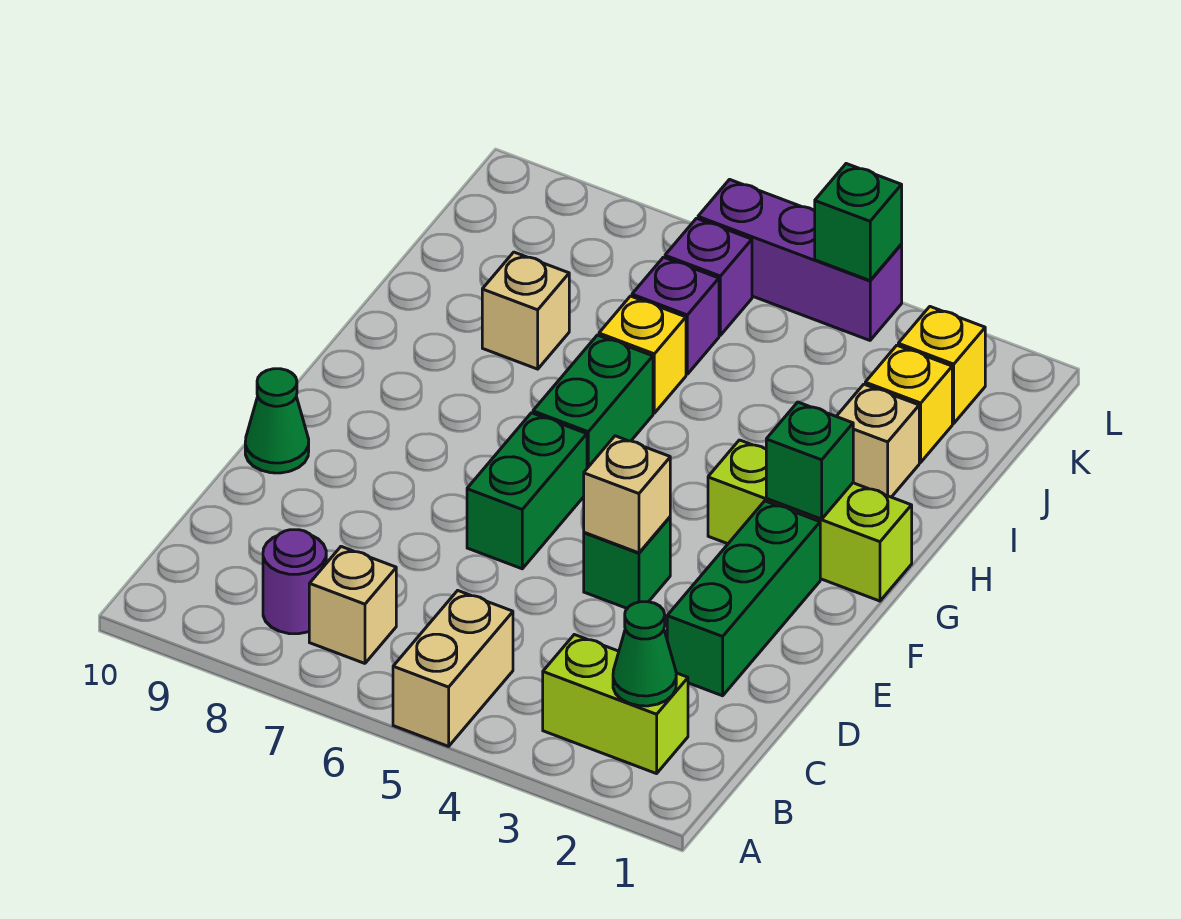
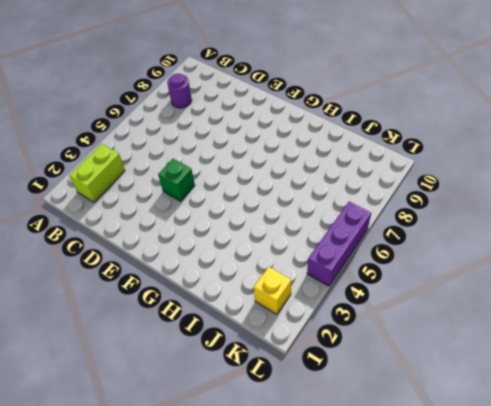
none -> tan 1x2 brick [393,591,513,746]
none -> tan 1x1 brick [309,547,396,663]
none -> green 1x3 brick [667,501,820,696]

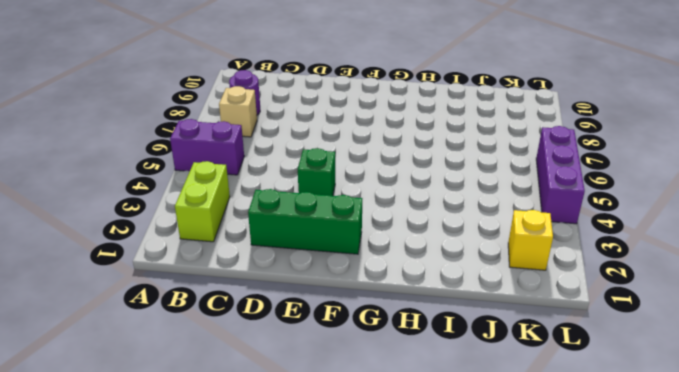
purple 1x2 brick [170,119,244,175] -> tan 1x2 brick [393,591,513,746]
none -> green 1x2 brick [467,413,587,569]
none -> green 1x1 cone [245,369,309,473]
none -> lime 1x3 brick [708,440,912,601]

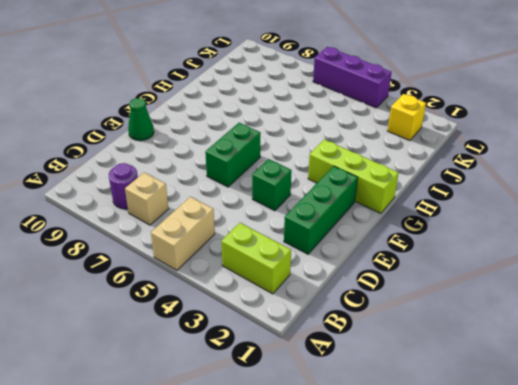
none -> green 1x2 brick [533,335,653,468]
none -> tan 1x1 brick [836,384,919,497]
none -> yellow 1x1 brick [599,296,686,413]

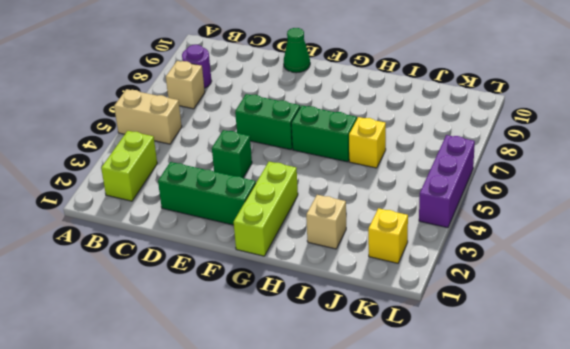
none -> tan 1x1 brick [482,252,569,369]
none -> yellow 1x1 brick [865,346,952,462]
none -> purple 1x1 brick [632,257,719,374]

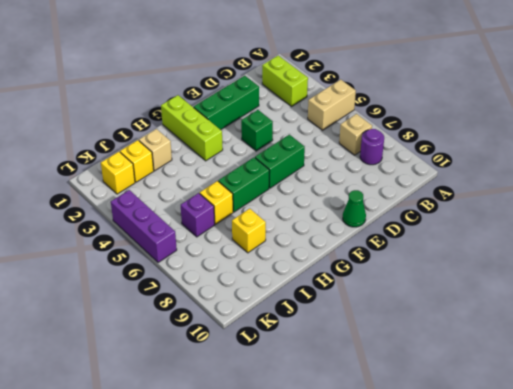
yellow 1x1 brick [232,209,266,253] -> tan 1x1 brick [482,252,569,369]
none -> purple 1x1 brick [665,218,752,335]
none -> green 1x1 cone [613,602,676,706]
none -> tan 1x1 brick [584,436,670,553]

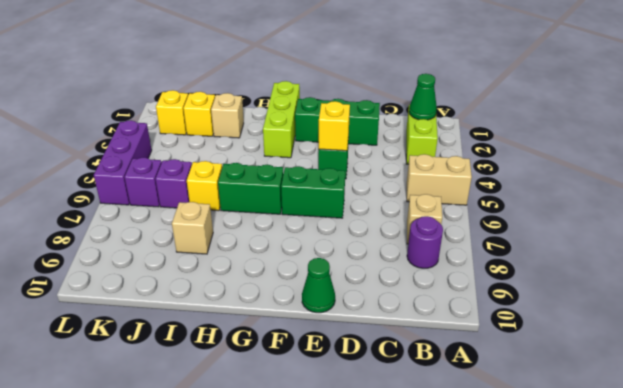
yellow 1x1 brick [319,101,350,151] -> tan 1x1 brick [584,436,670,553]
none -> green 1x1 brick [766,402,853,519]
none -> green 1x1 brick [815,164,902,281]

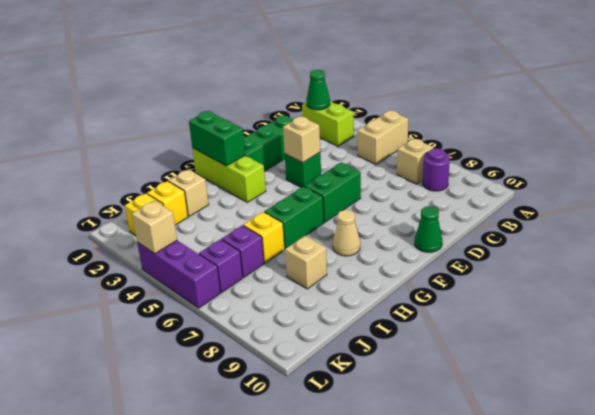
green 1x2 brick [189,111,245,166] -> green 1x1 brick [766,402,853,519]
tan 1x1 cone [333,210,360,256] -> none
tan 1x1 brick [132,201,177,254] -> green 1x1 brick [815,164,902,281]

